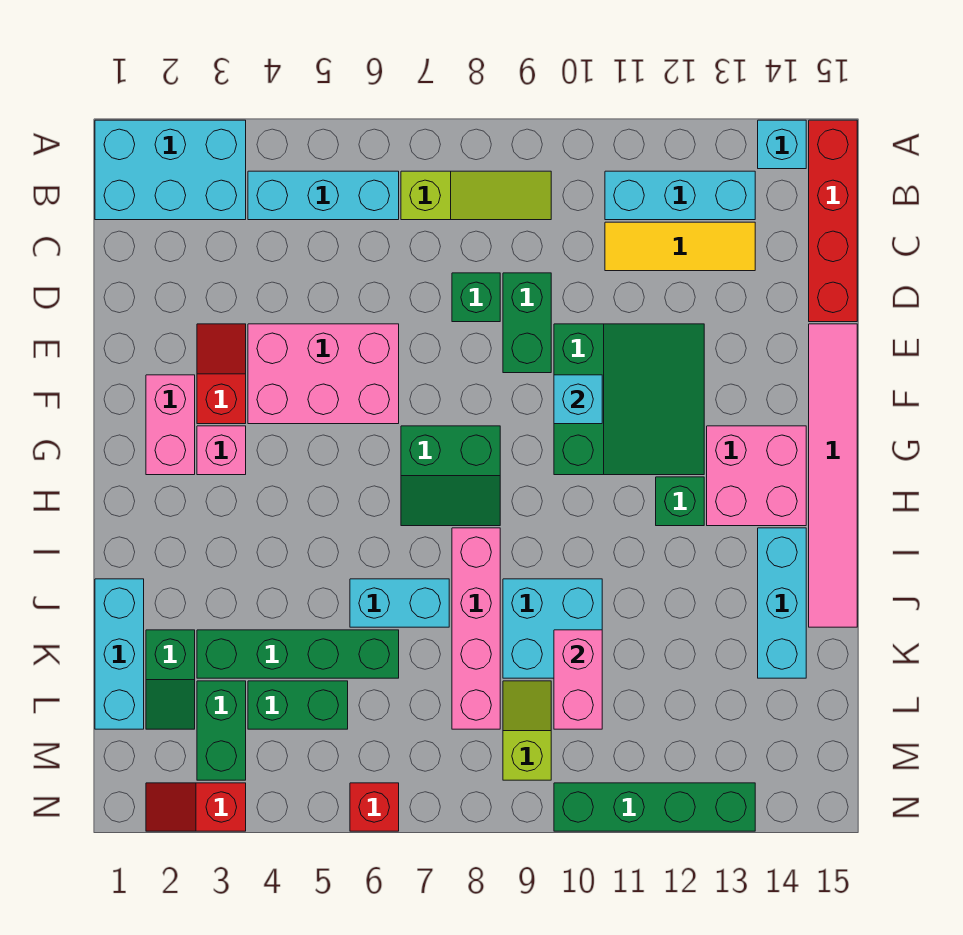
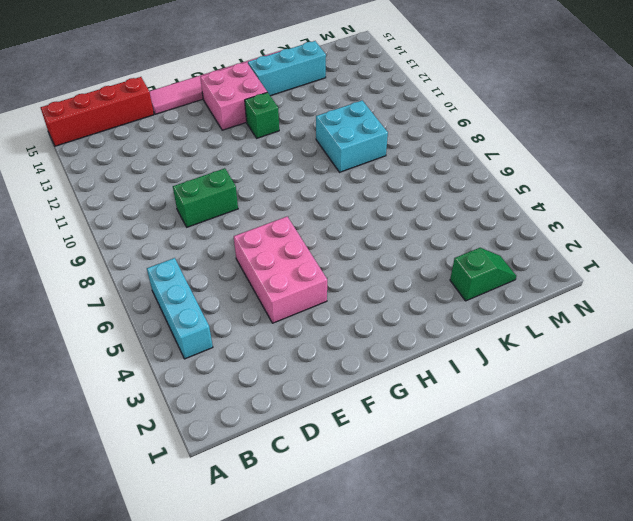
none -> cyan 2x3 brick [95,120,246,220]
none -> cyan 1x1 brick [758,120,806,169]
none -> lime 1x3 slope [401,171,551,220]
none -> cyan 1x3 brick [605,171,755,220]

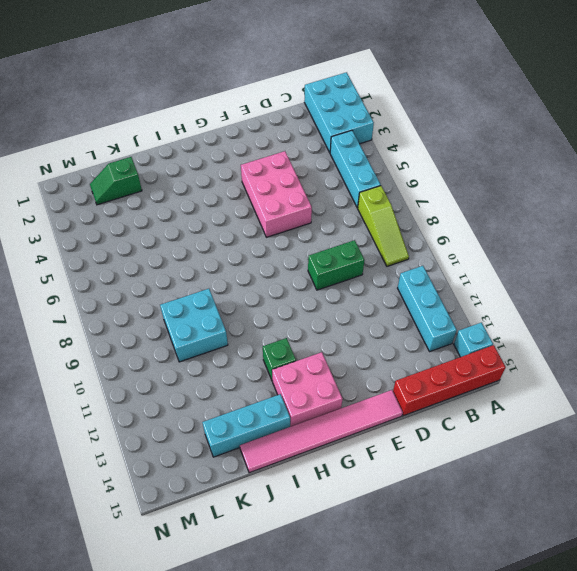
none -> yellow 1x3 tile [605,222,755,271]
none -> green 1x1 brick [452,273,500,322]
none -> red 1x2 slope [197,324,246,424]
none -> green 3x3 slope [554,324,704,475]

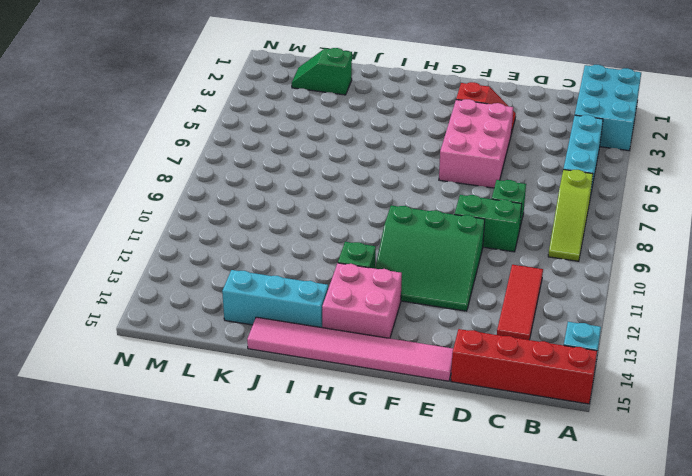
red 1x3 tile [497,265,543,340] -> yellow 1x3 tile [605,222,755,271]
none -> cyan 1x3 brick [605,171,755,220]
none -> pink 1x2 brick [146,375,195,475]
none -> pink 1x1 brick [197,426,246,475]
none -> green 2x2 slope [401,426,500,526]

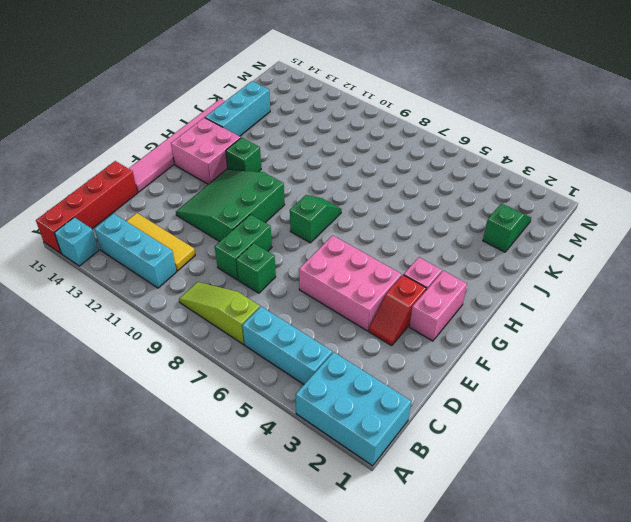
green 1x2 slope [290,195,342,243] -> green 2x2 slope [401,426,500,526]
none -> pink 1x4 brick [452,528,500,729]
none -> cyan 1x3 brick [95,579,144,729]
none -> cyan 1x2 brick [350,579,449,627]
none -> cyan 2x2 brick [503,579,602,678]

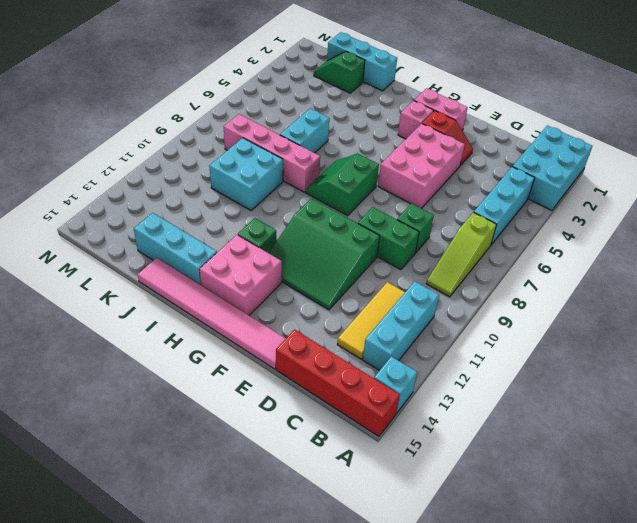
none -> green 1x4 brick [197,630,399,678]
none -> green 1x2 brick [197,681,246,780]
none -> green 1x2 brick [248,681,348,729]
none -> lime 1x2 slope [503,681,551,780]

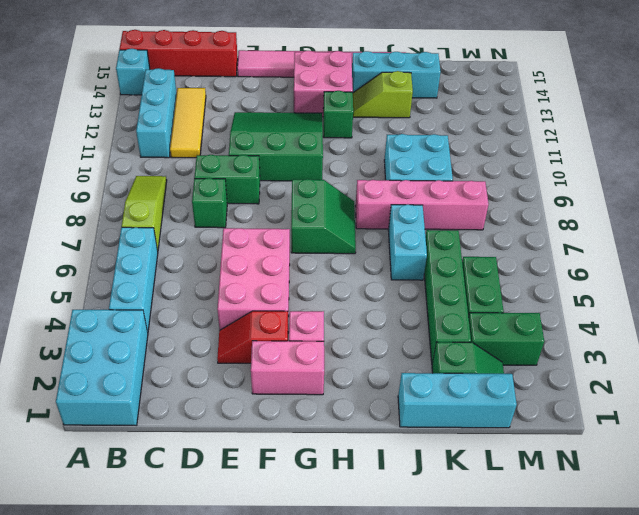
lime 1x2 slope [353,71,413,118] -> lime 1x2 slope moved to [503,681,551,780]
none -> red 1x2 slope [146,783,246,831]
none -> red 1x1 brick [350,783,399,831]
none -> green 1x4 brick [554,783,755,831]
none -> cyan 1x1 brick [554,375,602,424]

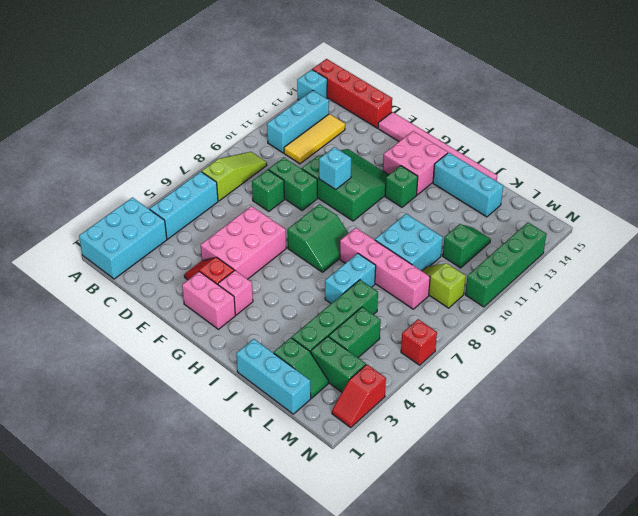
green 1x2 slope [443,224,491,268] -> none
none -> pink 1x2 brick [554,630,602,729]

